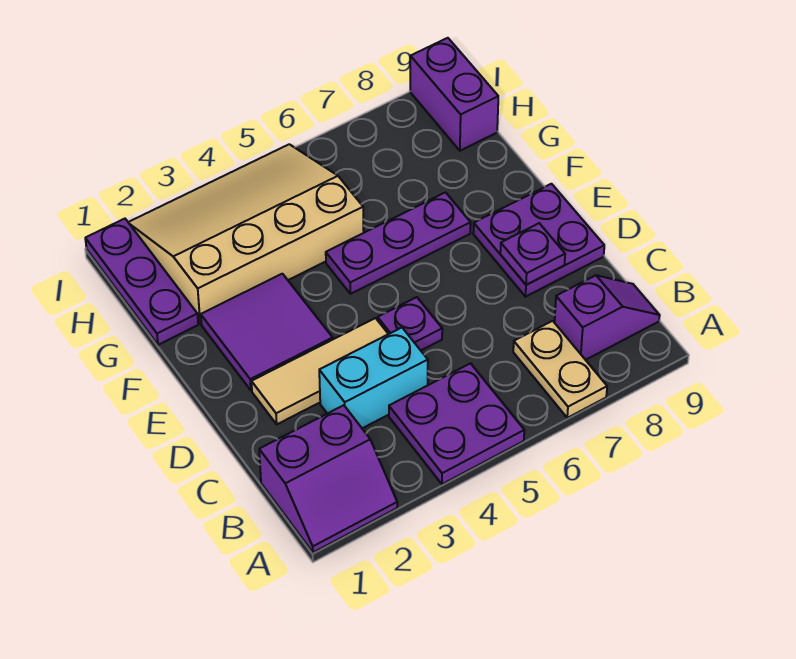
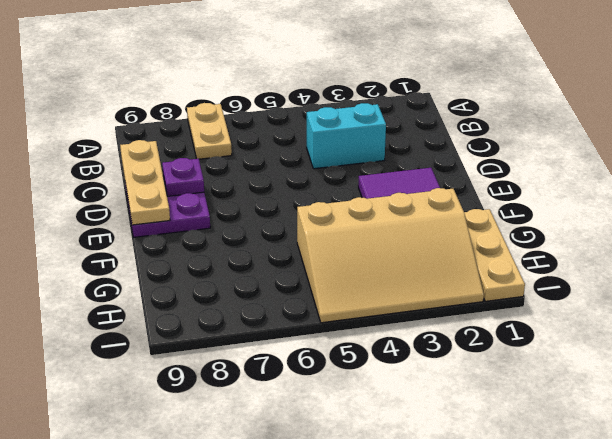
tan 1x3 plate [120,140,170,225] -> none
tan 1x3 plate [464,209,525,301] -> purple 1x3 plate [85,219,198,345]
none -> purple 2x2 slope [259,405,397,552]
none -> purple 2x2 plate [389,363,524,484]
none -> purple 1x2 slope [555,275,660,360]

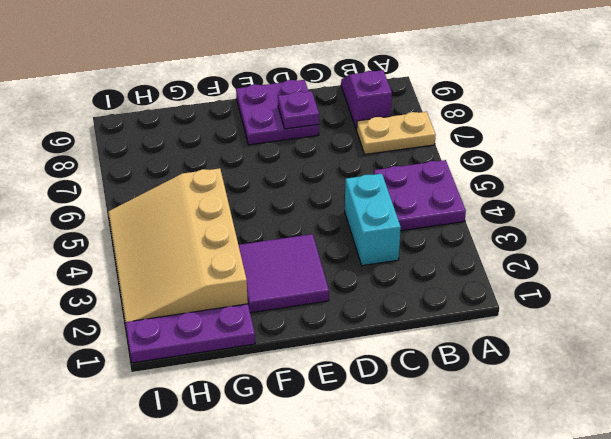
none -> purple 2x2 slope [259,405,397,552]
none -> tan 1x3 tile [251,318,388,424]
none -> purple 1x1 plate [378,297,442,350]

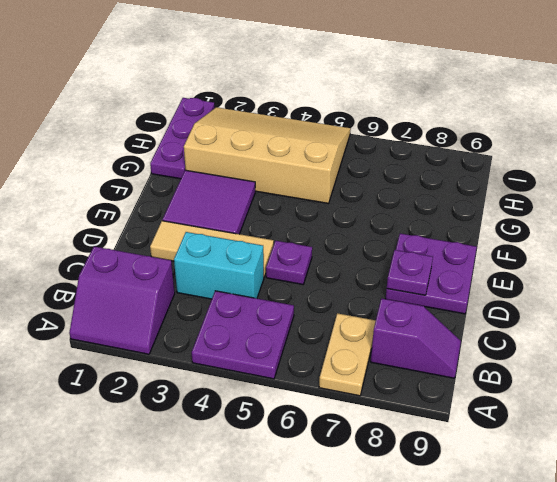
none -> purple 1x3 plate [326,192,471,294]
none -> purple 1x2 brick [410,38,498,151]

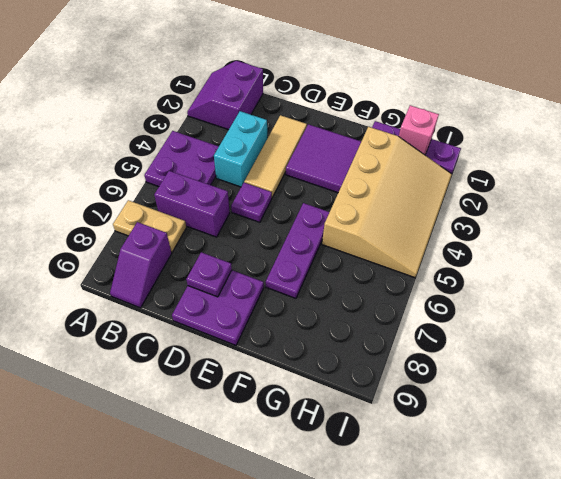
purple 1x2 brick [154,171,230,237] -> purple 1x2 brick moved to [410,38,498,151]
pink 1x1 brick [399,105,439,155] -> none

